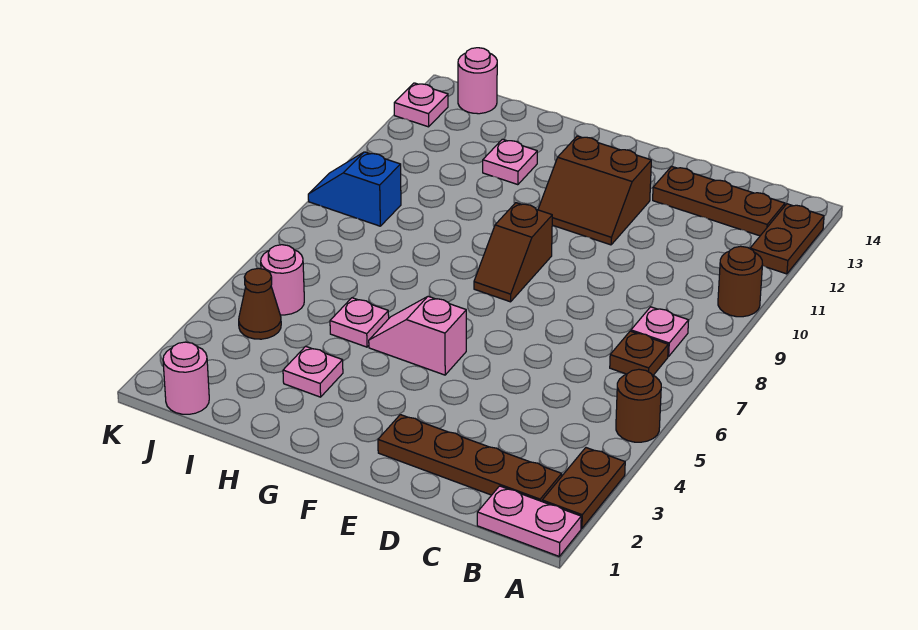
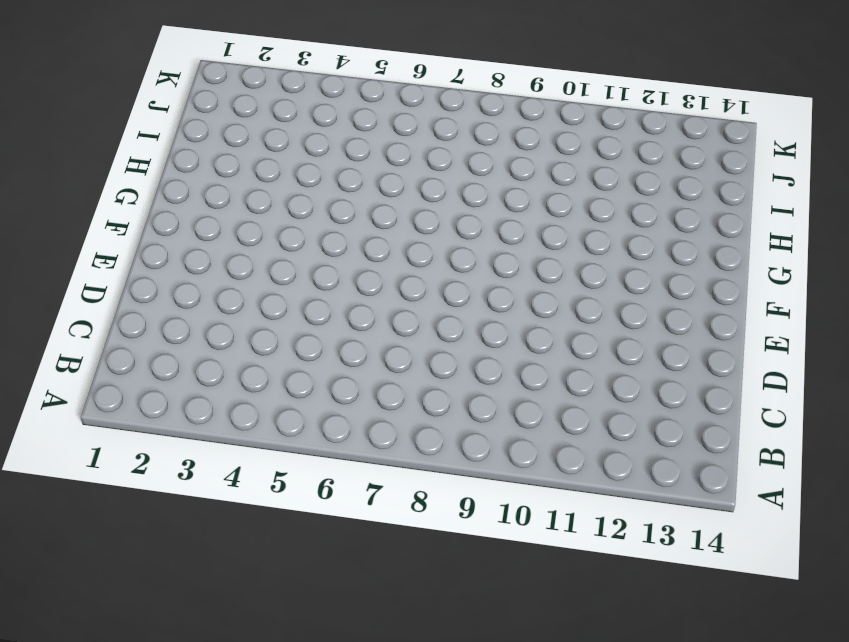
none -> pink 1x2 plate [477,486,581,556]
none -> brown 1x2 plate [542,448,625,528]
none -> brown 1x1 round brick [616,369,661,442]

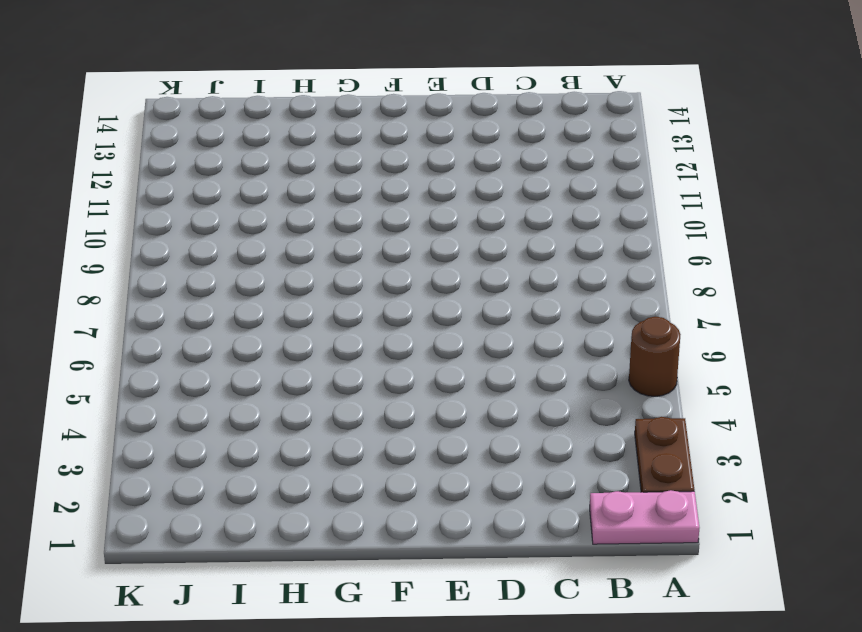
none -> brown 1x1 round brick [718,246,763,317]
none -> brown 1x2 plate [750,204,824,274]
none -> brown 1x4 plate [378,415,562,501]

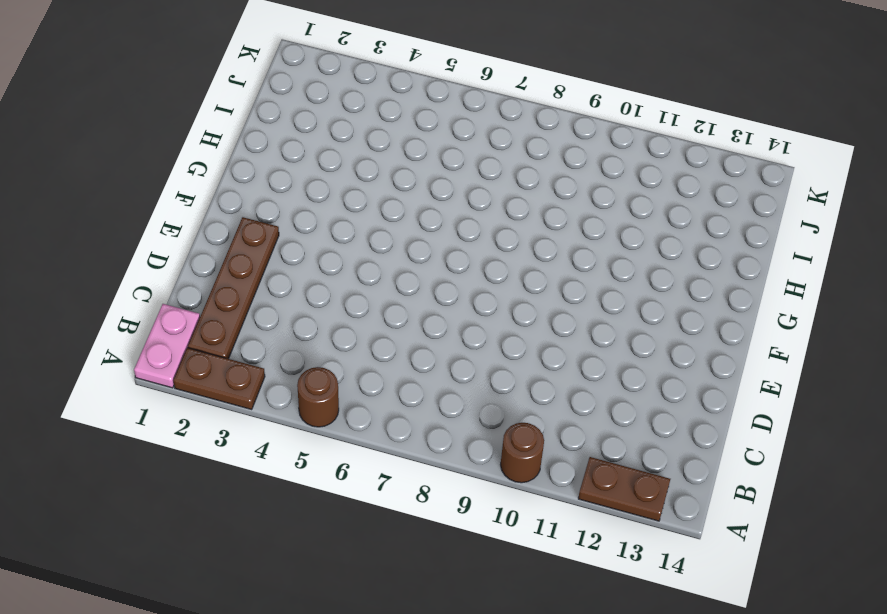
none -> brown 1x1 plate [610,331,668,375]
none -> pink 1x1 plate [631,307,689,357]
none -> brown 1x3 plate [653,166,785,236]

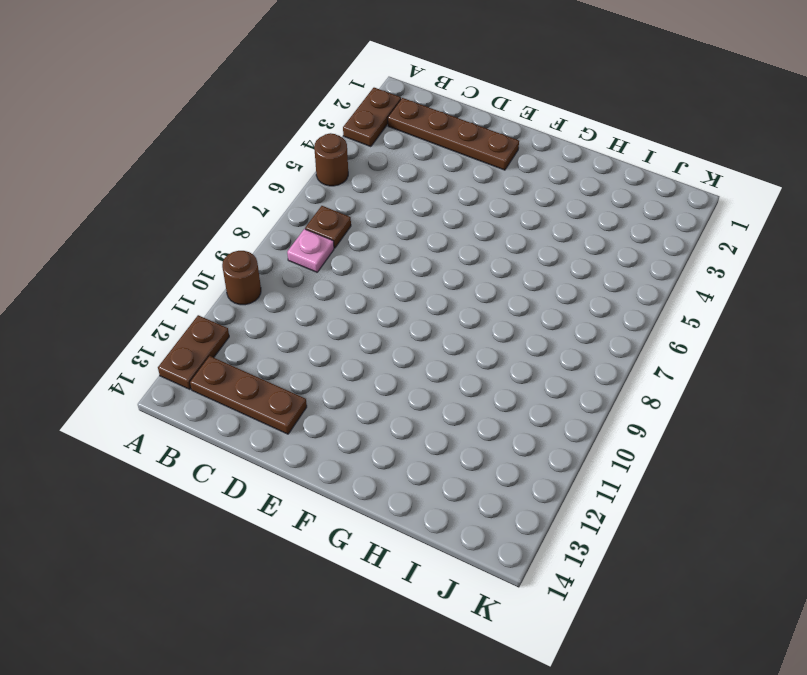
none -> pink 1x2 plate [477,486,581,556]
none -> brown 2x2 slope [538,136,651,245]
none -> pink 1x2 slope [369,296,466,375]

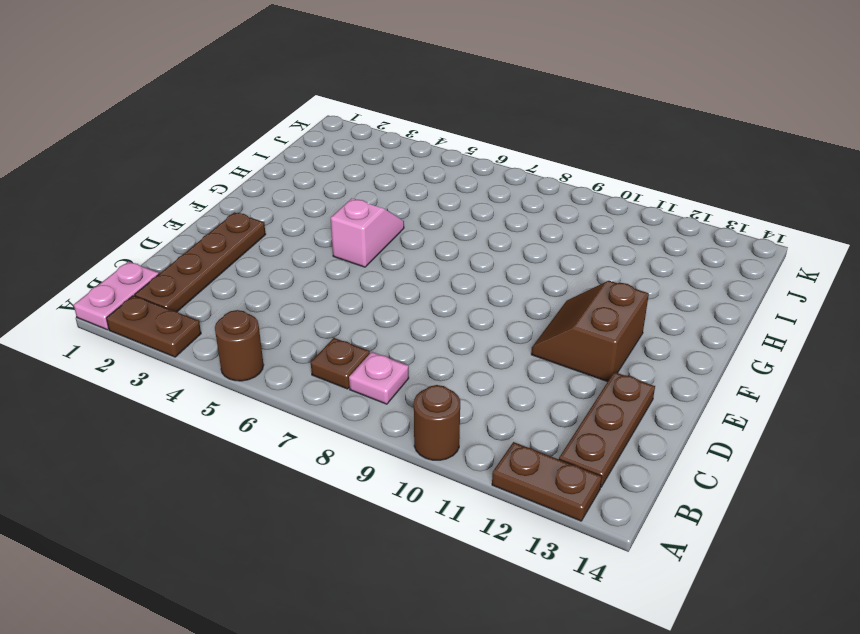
none -> brown 1x2 slope [474,203,552,302]
none -> pink 1x1 plate [283,346,343,397]
none -> pink 1x1 plate [330,298,389,347]

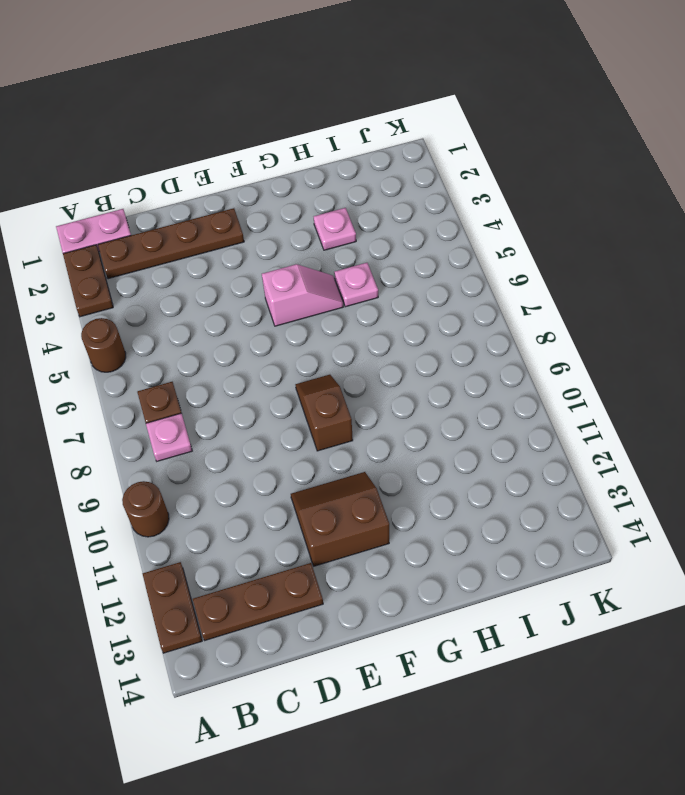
none -> pink 1x1 plate [483,139,537,185]
none -> pink 1x1 round brick [163,342,209,414]
none -> brown 1x1 cone [239,268,281,339]

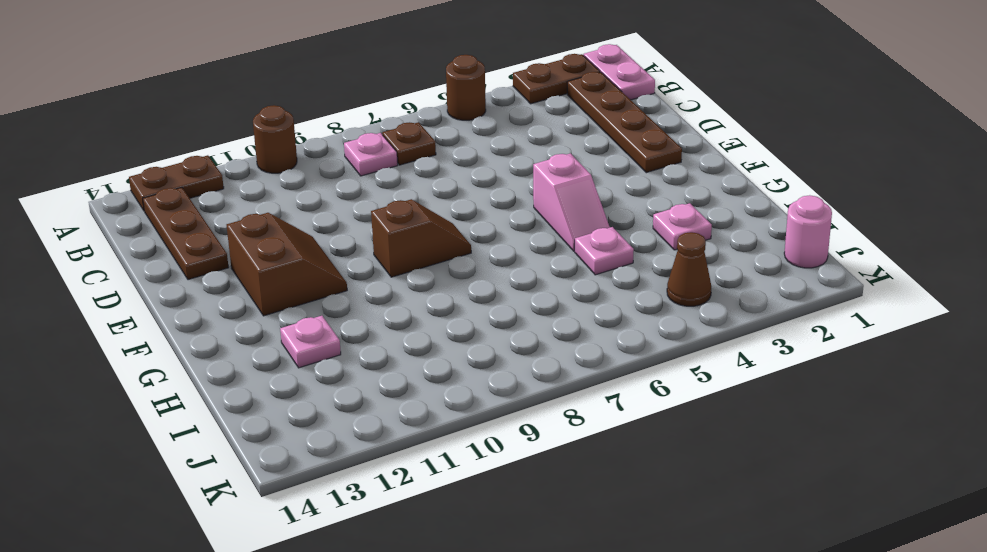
none -> pink 1x1 round brick [261,245,304,315]
none -> blue 1x2 slope [308,152,401,226]
none -> pink 1x1 round brick [458,48,497,114]

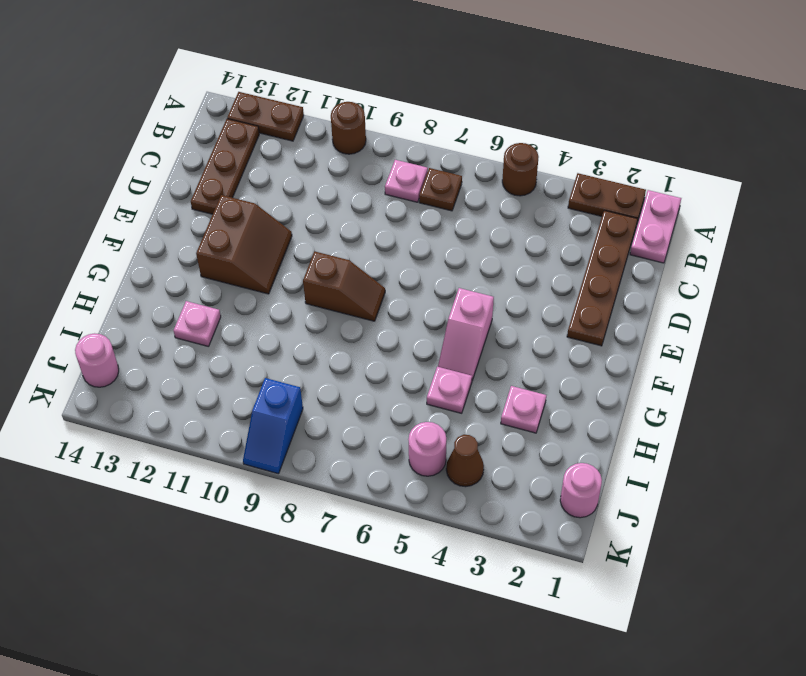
none -> pink 1x1 plate [394,83,448,127]

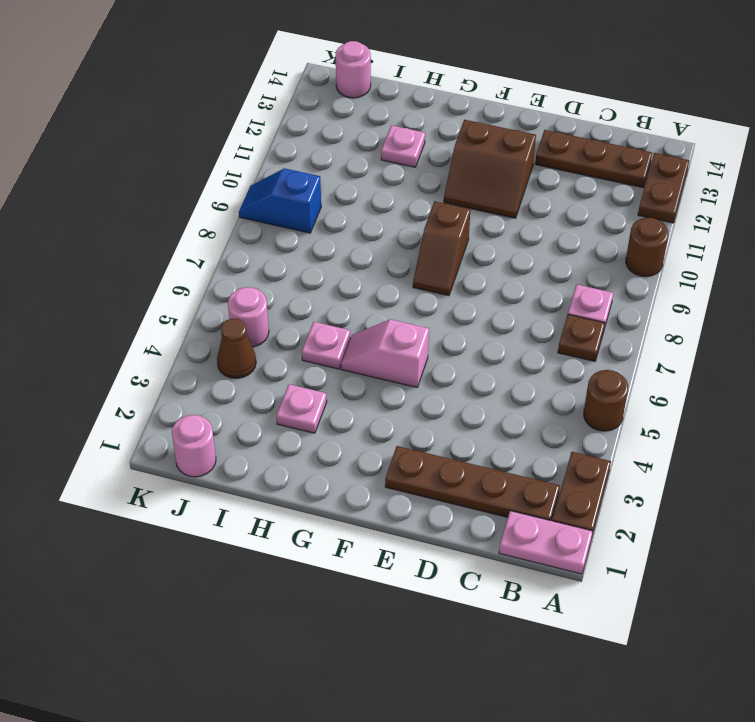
none -> pink 1x1 plate [394,83,448,127]

